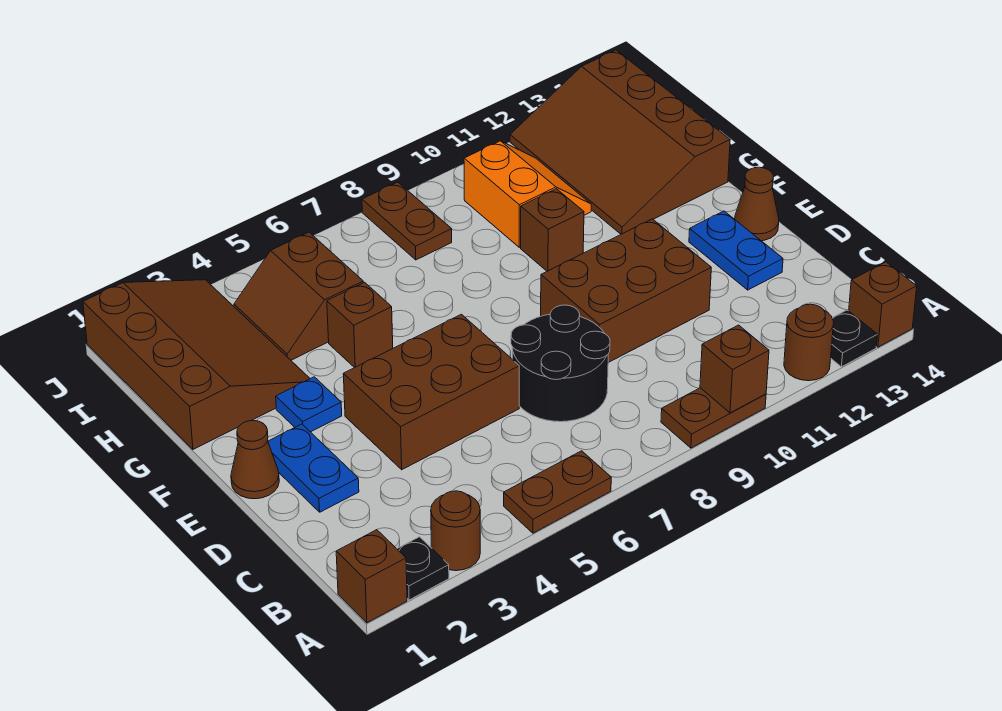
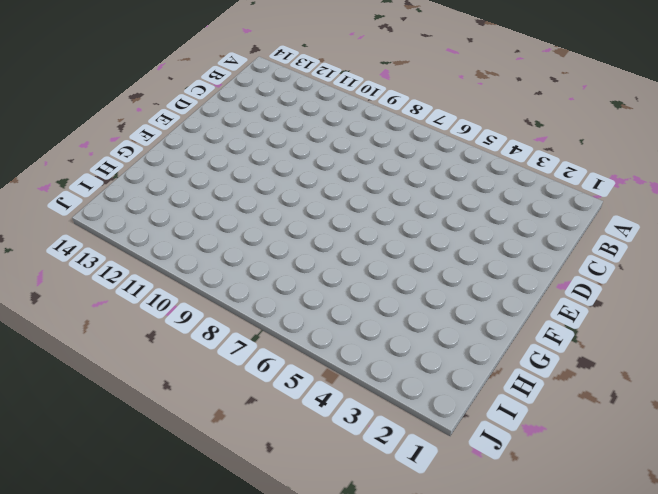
none -> brown 1x1 brick [336,530,407,623]
none -> black 1x1 plate [397,537,449,600]
none -> brown 1x1 round brick [431,491,480,571]

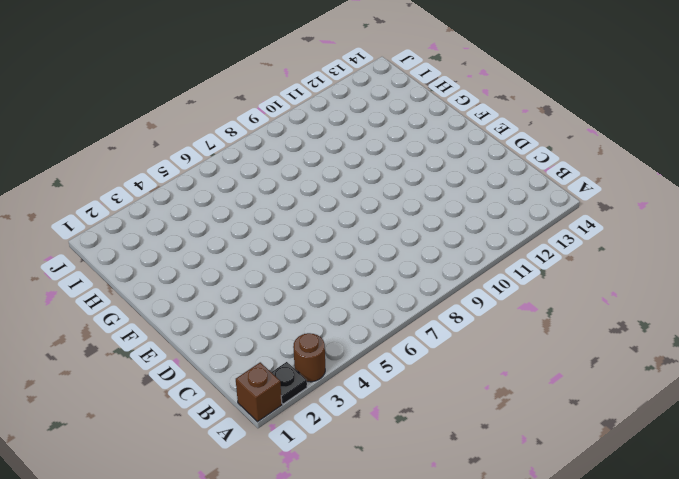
none -> brown 1x2 plate [504,451,611,533]
none -> brown 1x2 plate [661,388,766,448]
none -> brown 1x1 round brick [784,304,834,381]

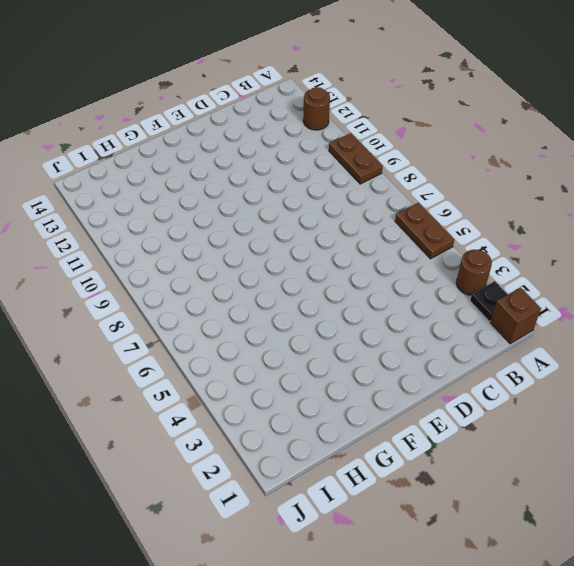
none -> black 1x1 plate [831,310,877,367]
none -> brown 1x1 brick [849,262,917,347]
none -> black 2x2 round brick [511,305,610,422]

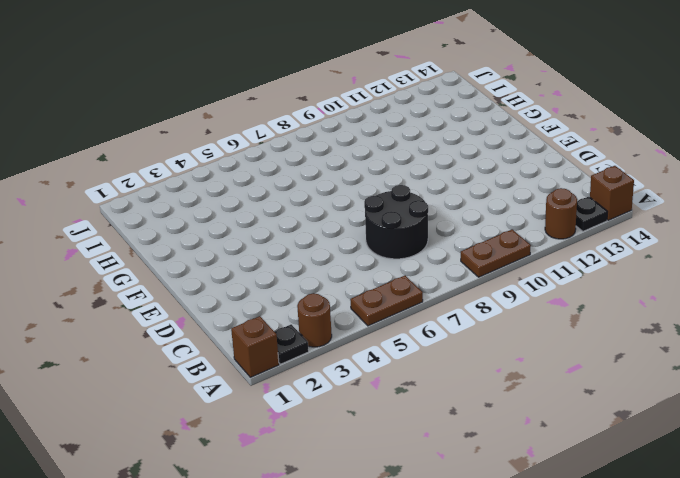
none -> blue 1x2 plate [268,424,359,512]
none -> brown 2x3 brick [343,314,519,470]
none -> brown 2x3 brick [541,219,711,363]

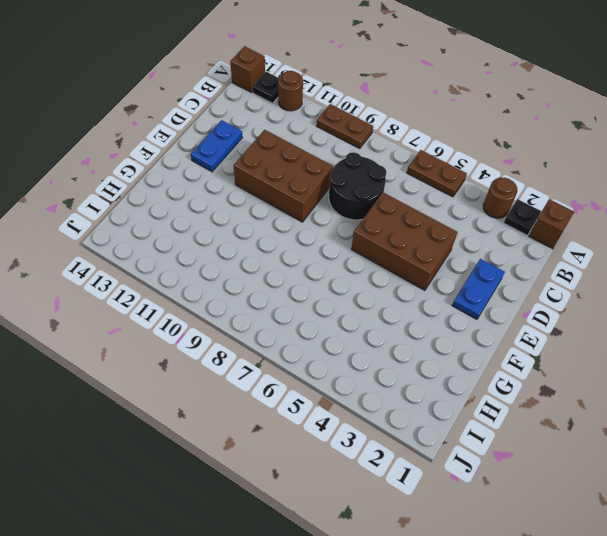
none -> brown 1x1 cone [231,421,279,499]
none -> brown 1x1 cone [735,167,779,241]
none -> blue 1x1 plate [276,377,342,432]

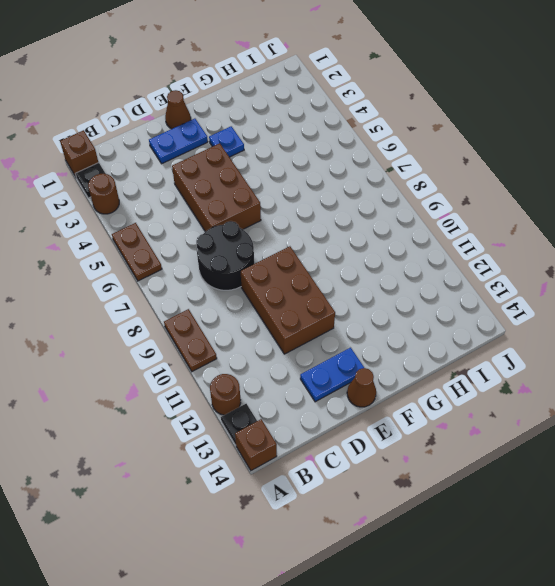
none -> brown 3x4 slope [83,280,310,449]
none -> brown 1x1 brick [327,282,393,368]
none -> brown 1x1 brick [521,189,584,271]

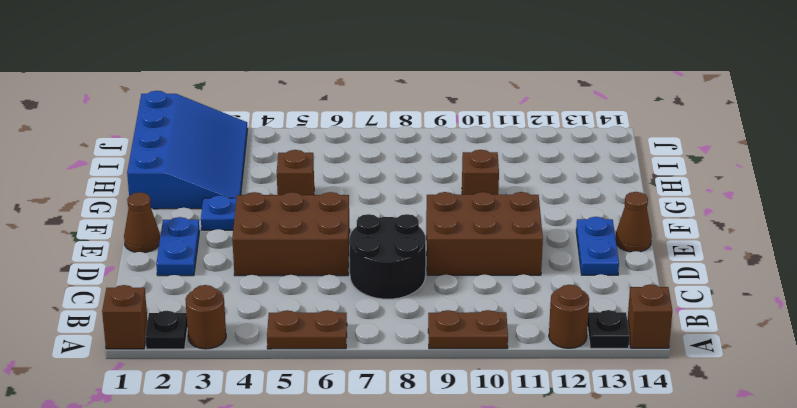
blue 3x4 slope [127,91,248,209] -> brown 3x4 slope [83,280,310,449]
none -> brown 3x4 slope [510,50,730,234]
none -> brown 2x2 slope [234,232,363,360]
none -> orange 2x2 slope [464,141,591,247]

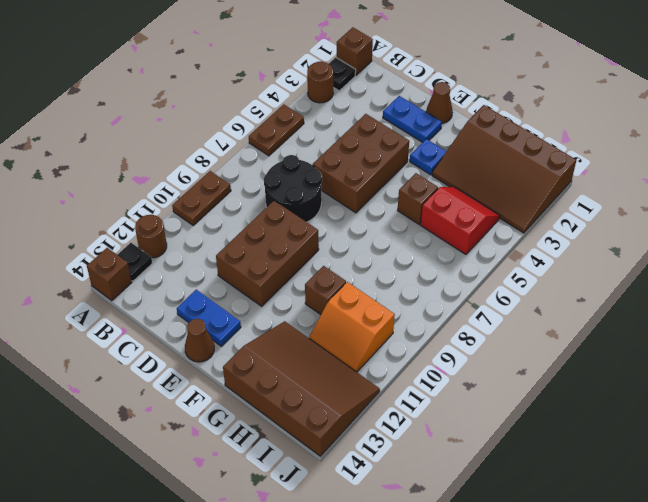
red 2x2 slope [420,187,500,255] -> brown 2x2 slope [234,232,363,360]
none -> brown 1x2 plate [362,182,452,260]
none -> brown 1x1 brick [700,325,769,413]

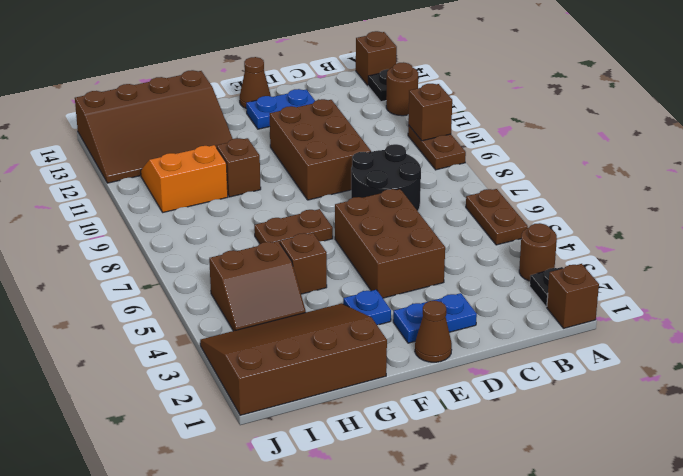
brown 1x2 plate [254,209,333,244] -> brown 1x2 plate moved to [362,182,452,260]

